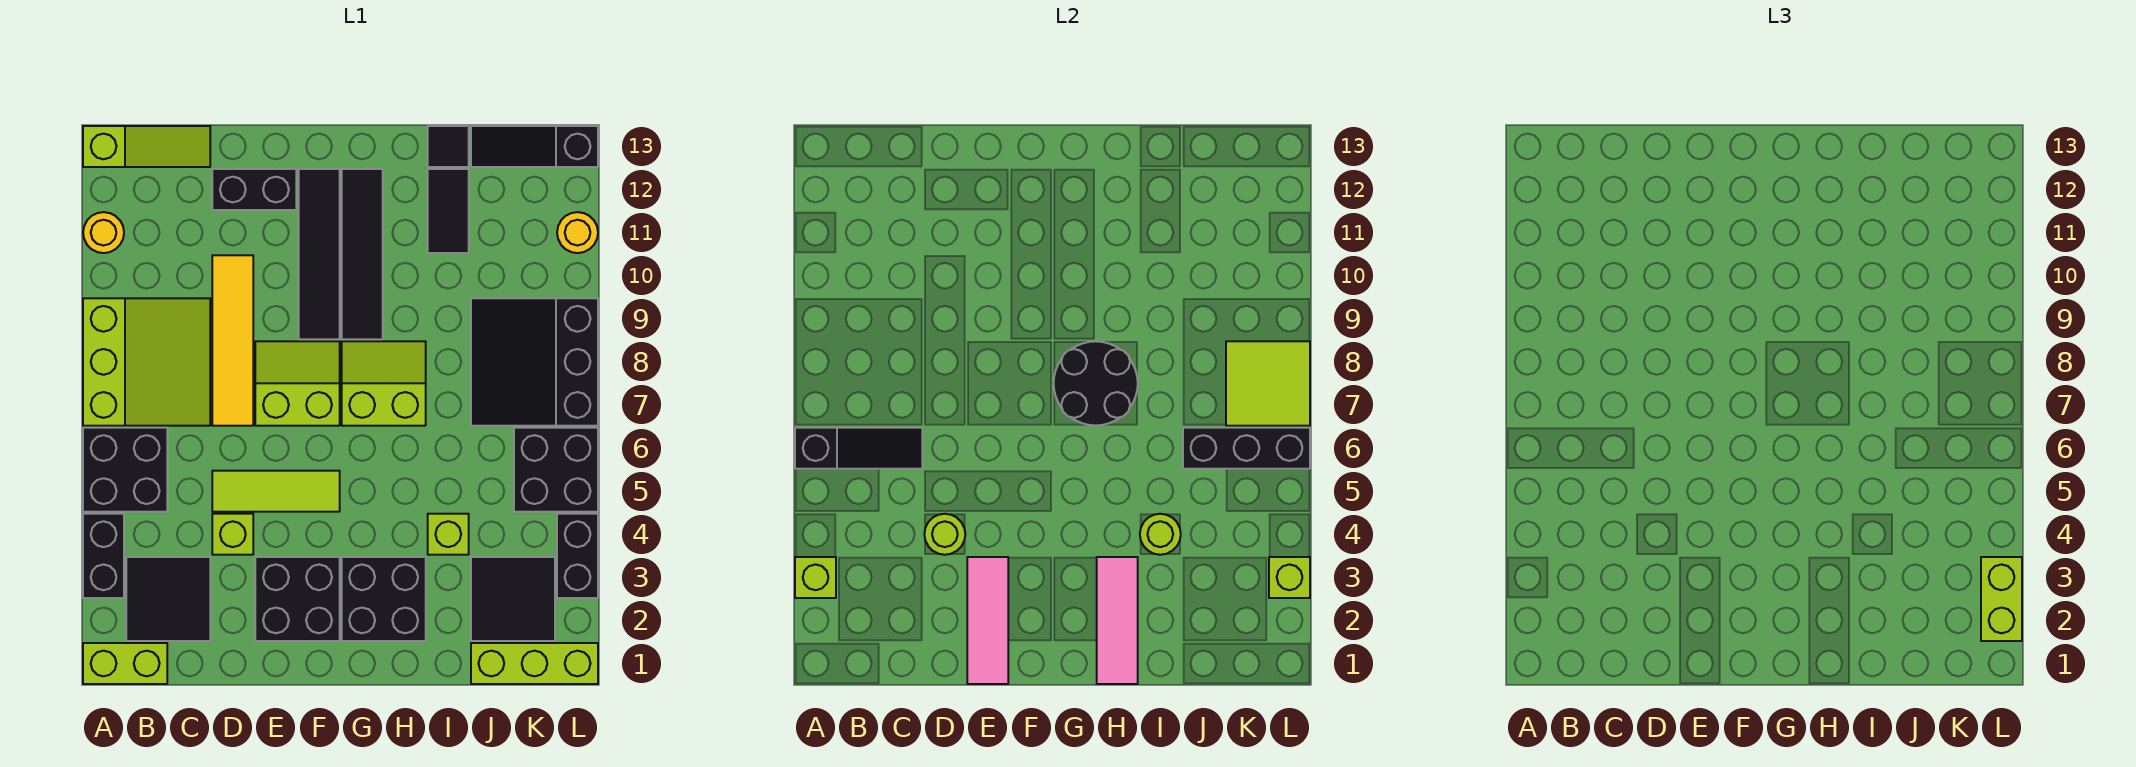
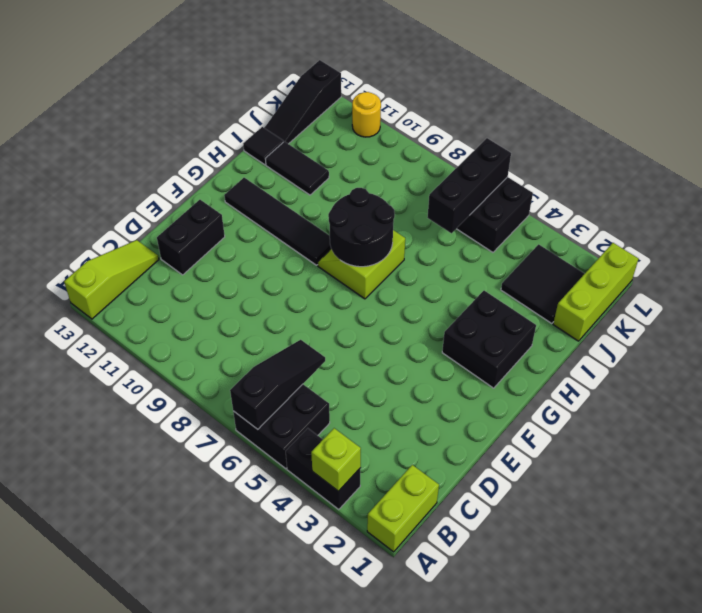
none -> lime 3x3 slope [83,298,210,426]
none -> yellow 1x1 round brick [83,212,124,253]
none -> black 2x2 tile [126,557,210,641]
none -> lime 1x1 brick [212,514,253,555]

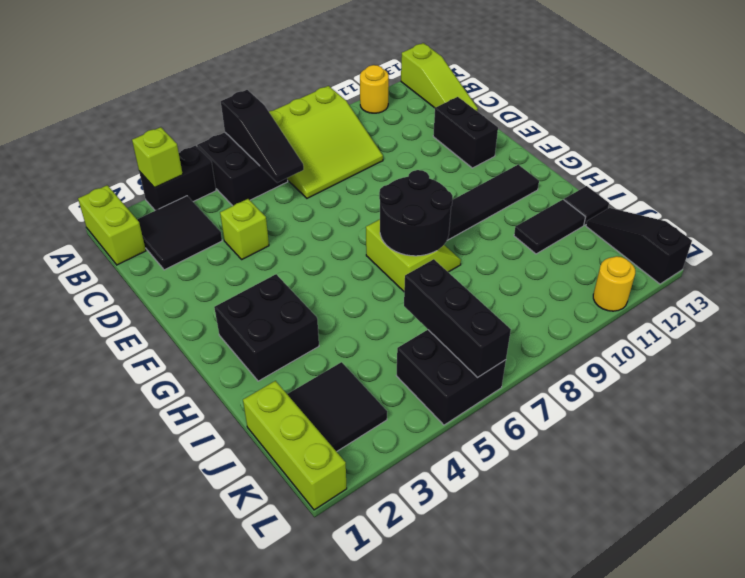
none -> lime 1x3 tile [212,471,340,512]
none -> yellow 1x4 tile [212,255,253,426]
none -> black 2x2 brick [255,557,340,641]
none -> lime 2x2 slope [255,341,340,426]

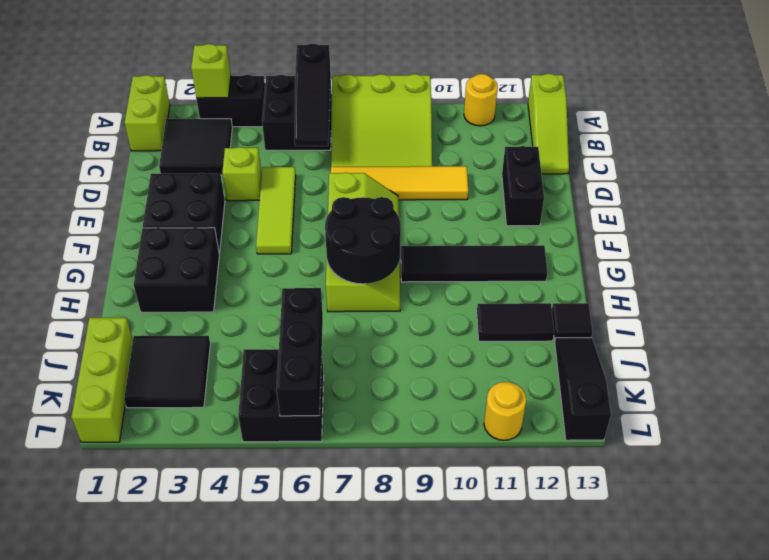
none -> black 1x4 tile [299,169,340,339]
none -> lime 1x1 brick [428,514,469,555]
none -> black 3x3 slope [471,298,598,426]
none -> black 1x2 brick [557,514,598,598]

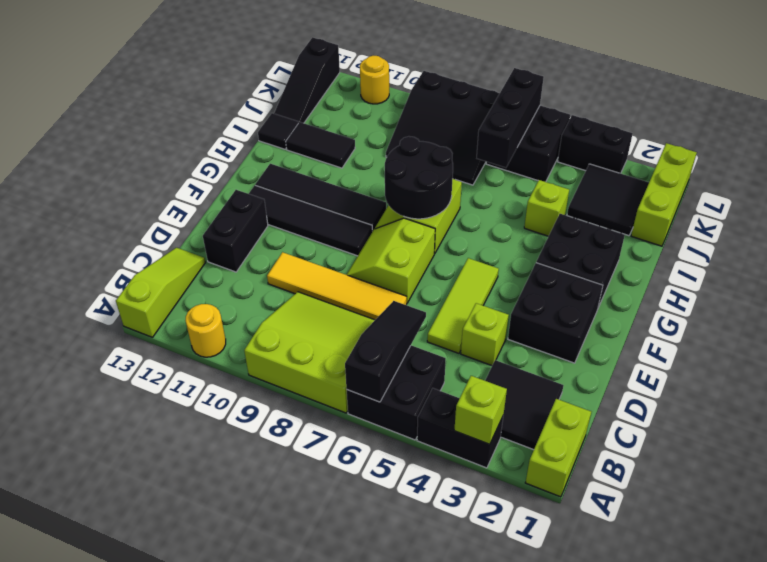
none -> lime 1x1 round brick [924,514,965,555]
none -> pink 1x3 tile [967,557,1008,684]
none -> pink 1x3 tile [1097,557,1138,684]
none -> lime 1x1 round brick [1140,514,1181,555]

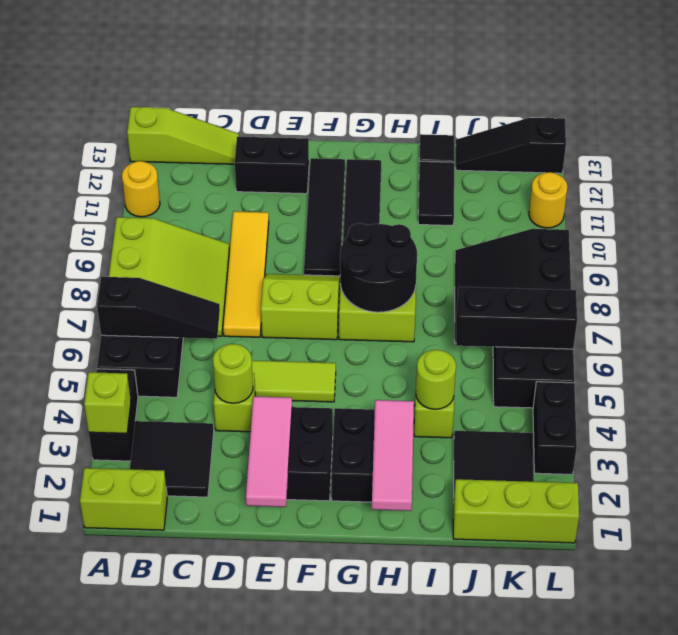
none -> lime 2x2 tile [1226,341,1310,426]
none -> lime 1x1 brick [1269,557,1310,598]
none -> lime 1x2 brick [1981,557,2022,641]

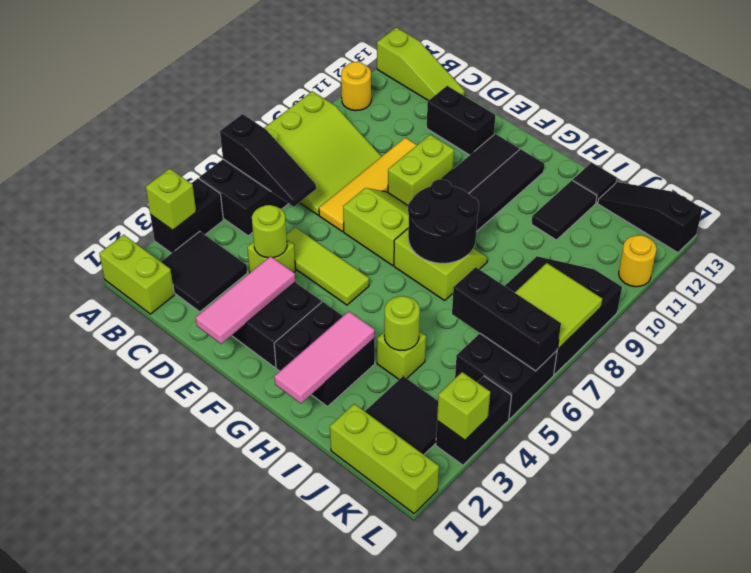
lime 1x2 brick [388,135,454,205] -> lime 1x2 brick moved to [1981,557,2022,641]

